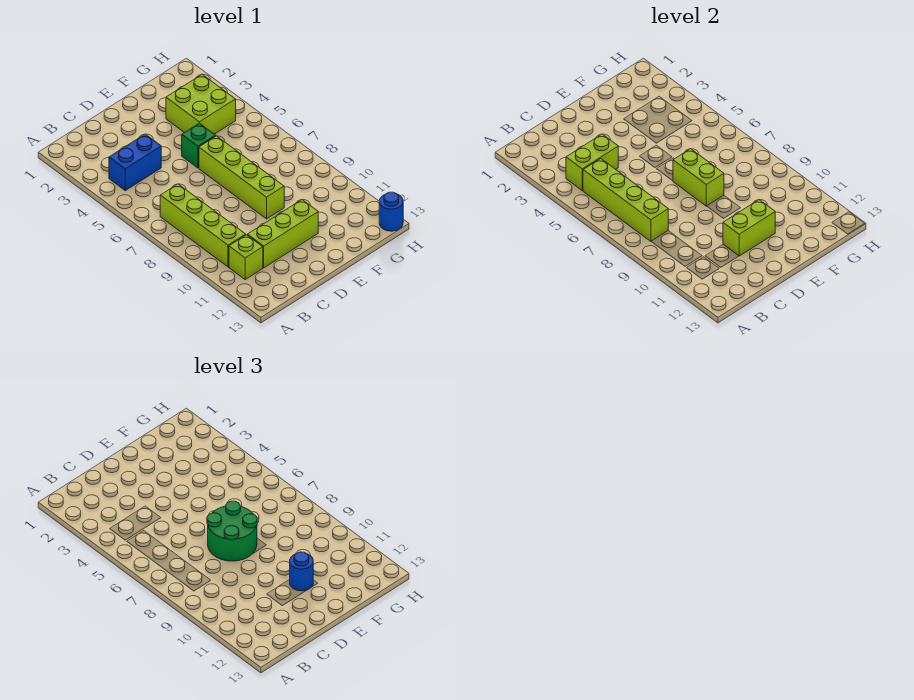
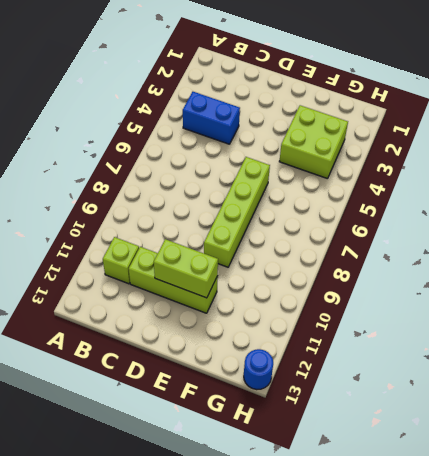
none -> lime 1x4 brick [160,184,246,267]
none -> green 1x1 brick [182,123,216,168]
none -> lime 1x2 brick [566,134,618,190]

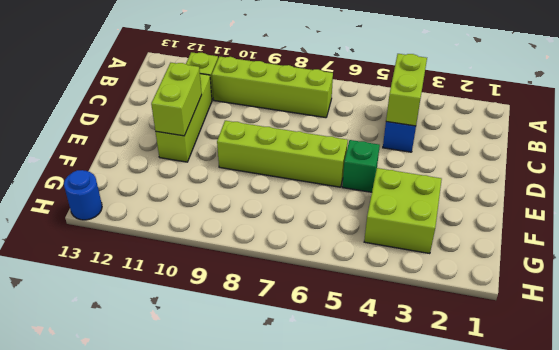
none -> lime 1x4 brick [583,159,668,241]
none -> lime 1x2 brick [673,149,724,206]
none -> green 2x2 round brick [207,501,257,561]

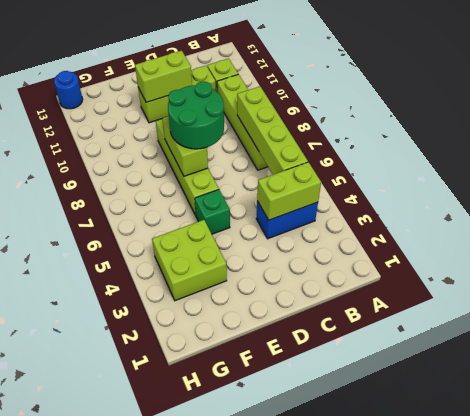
none -> blue 1x1 round brick [290,552,313,591]

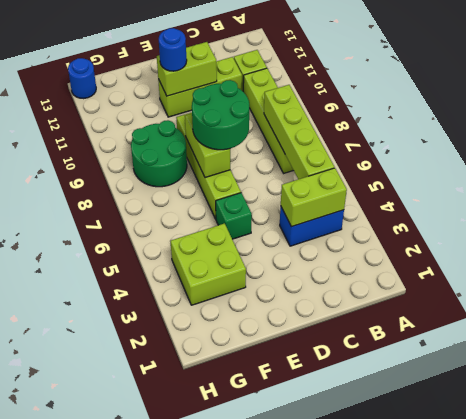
green 2x2 round brick [131,120,187,187] -> none

